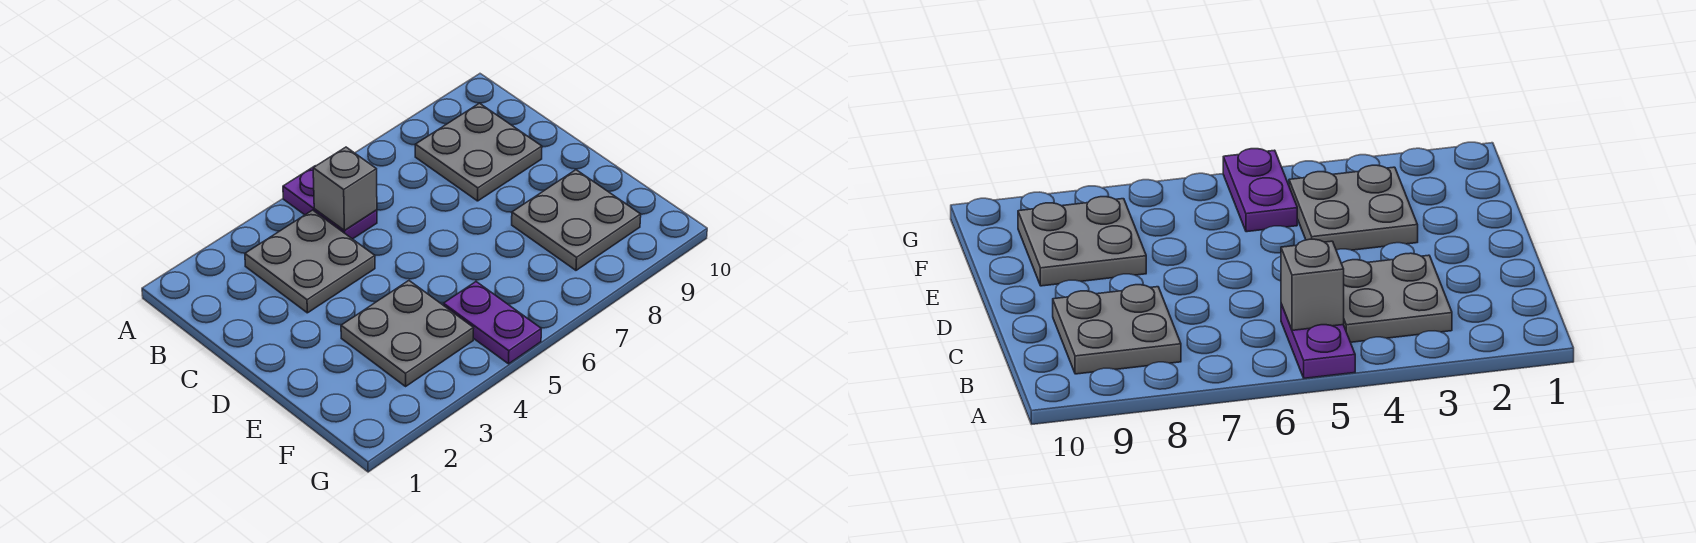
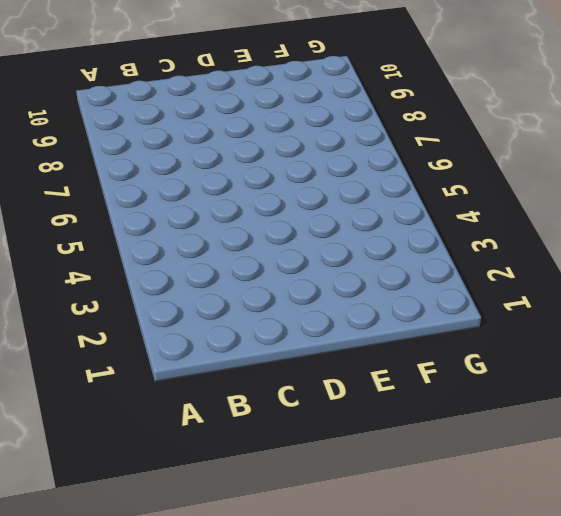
none -> purple 1x2 plate [283,166,377,239]
none -> grey 2x2 plate [245,210,375,313]

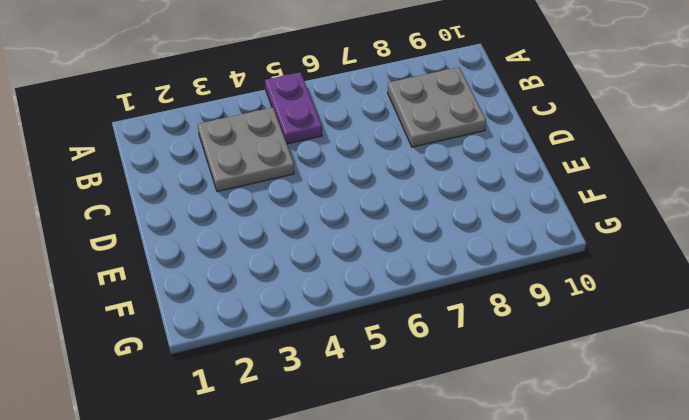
none -> grey 2x2 plate [341,281,474,386]
none -> grey 2x2 plate [512,170,641,270]

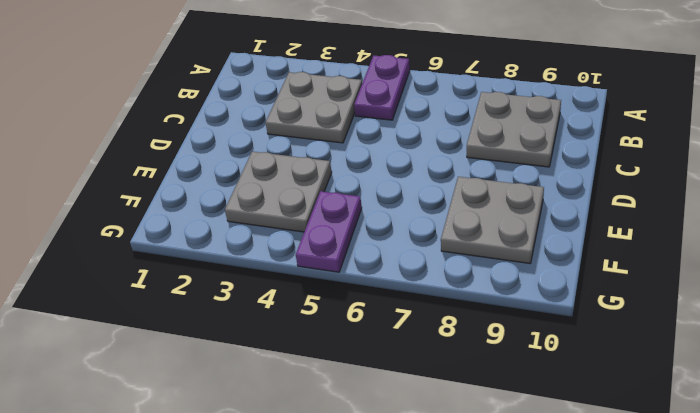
none -> grey 1x1 brick [313,147,377,231]

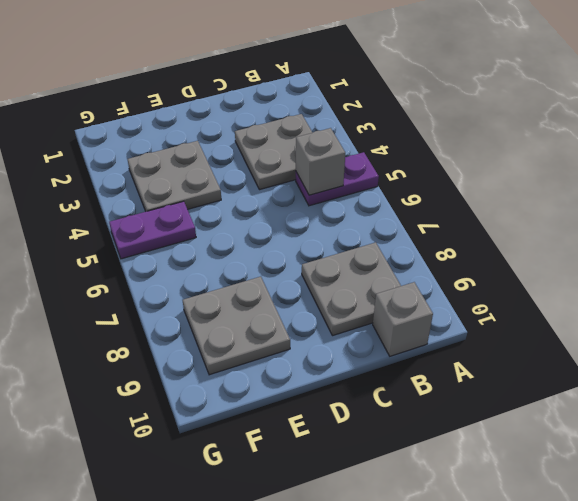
grey 1x1 brick [373,282,433,356] -> none

